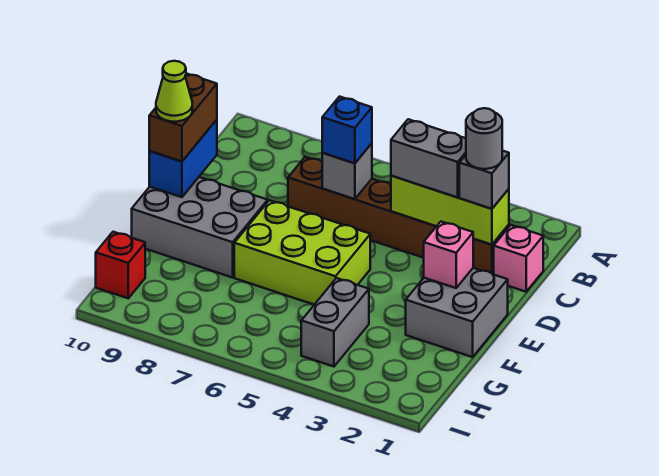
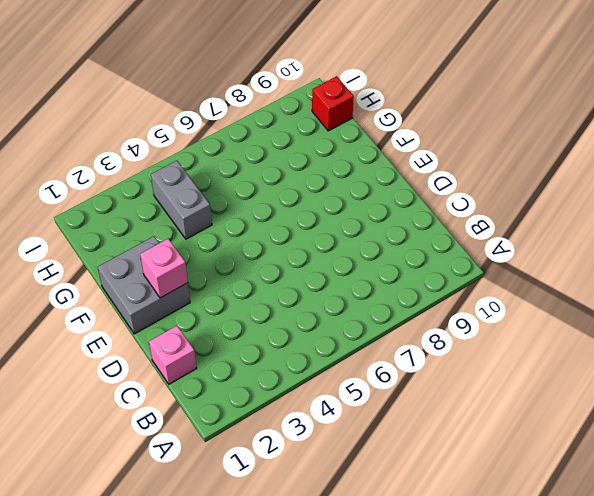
none -> brown 1x6 brick [288,157,509,275]
none -> lime 2x3 brick [234,200,370,305]
none -> grey 2x3 brick [132,177,268,278]

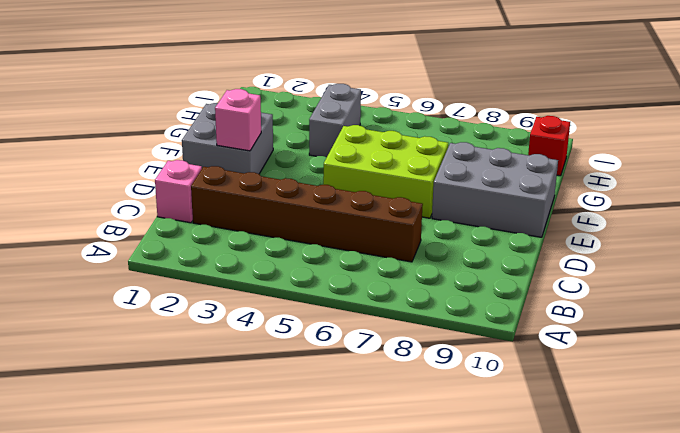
none -> lime 1x3 brick [391,176,509,245]
none -> grey 1x1 brick [322,143,372,199]
none -> blue 1x2 brick [149,120,217,197]

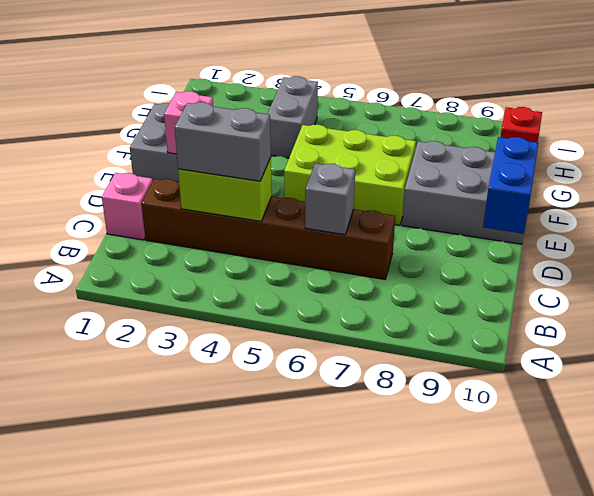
lime 1x2 brick [178,157,272,221] -> lime 1x3 brick [391,176,509,245]
none -> grey 1x1 brick [459,151,509,209]
none -> blue 1x1 brick [322,97,372,163]
none -> brown 1x2 brick [149,73,217,161]

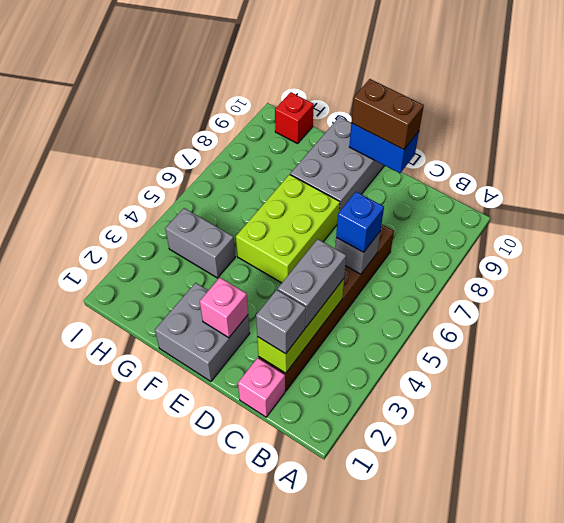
none -> grey 1x1 round brick [466,108,502,169]
none -> lime 1x1 cone [156,61,192,122]

